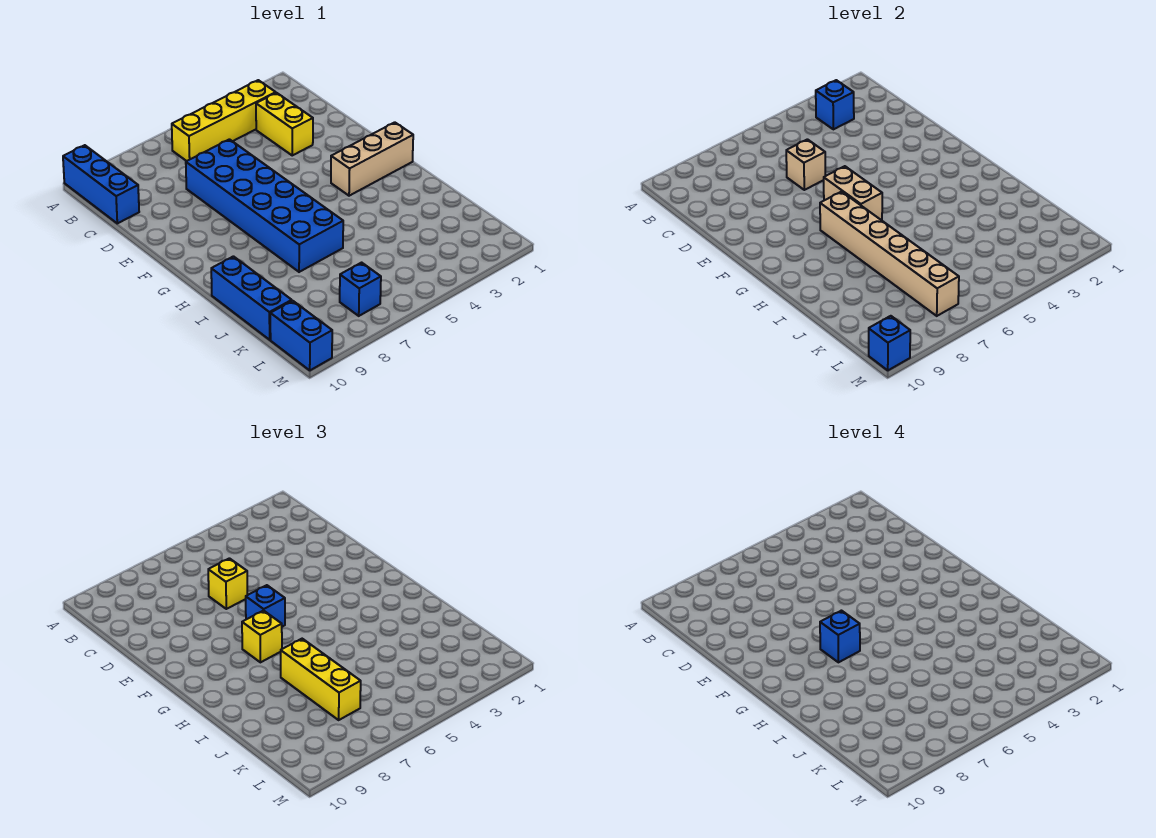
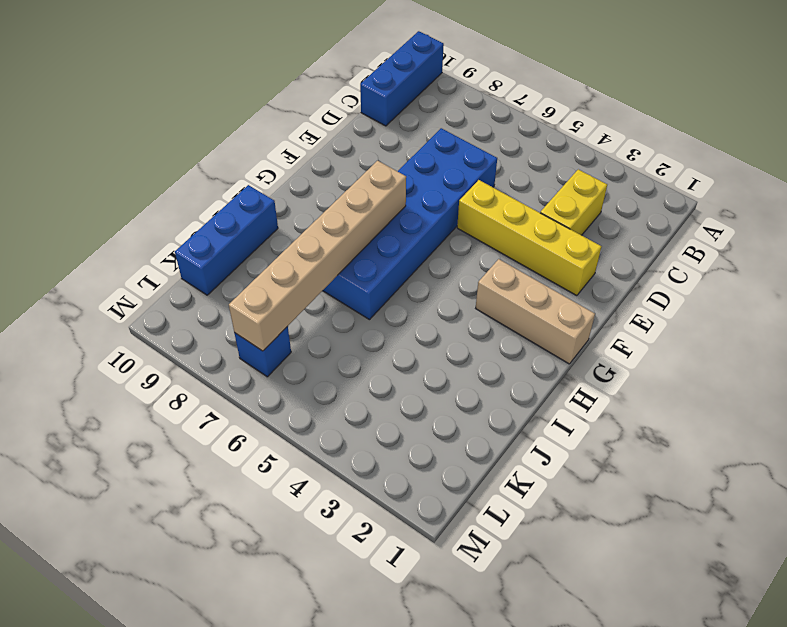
yellow 1x4 brick [457,180,601,296] -> yellow 1x4 brick moved to [172,80,276,161]
none -> blue 1x2 brick [270,301,332,370]
none -> blue 1x1 brick [816,80,854,129]
none -> tan 1x1 brick [786,139,825,190]

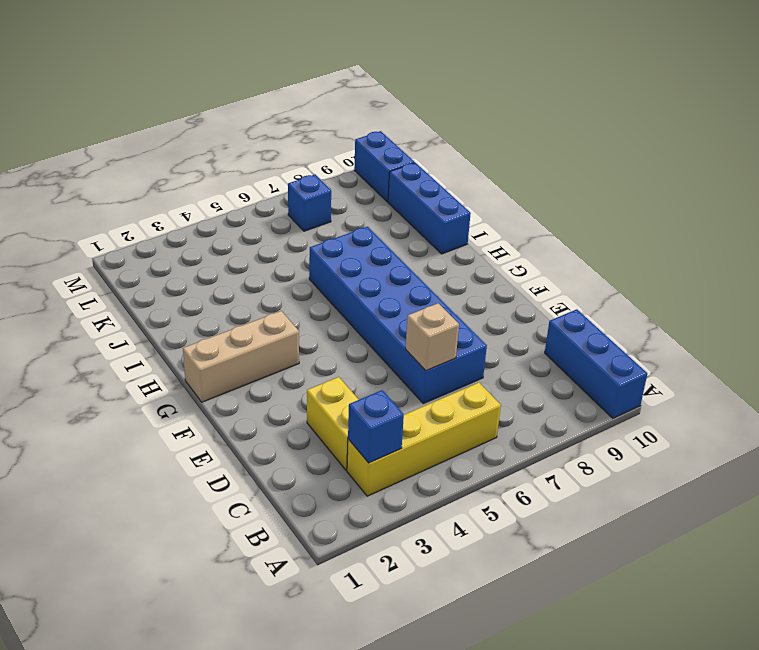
none -> tan 1x2 brick [824,166,882,220]
none -> tan 1x6 brick [820,192,959,316]
none -> blue 1x1 brick [869,316,910,370]

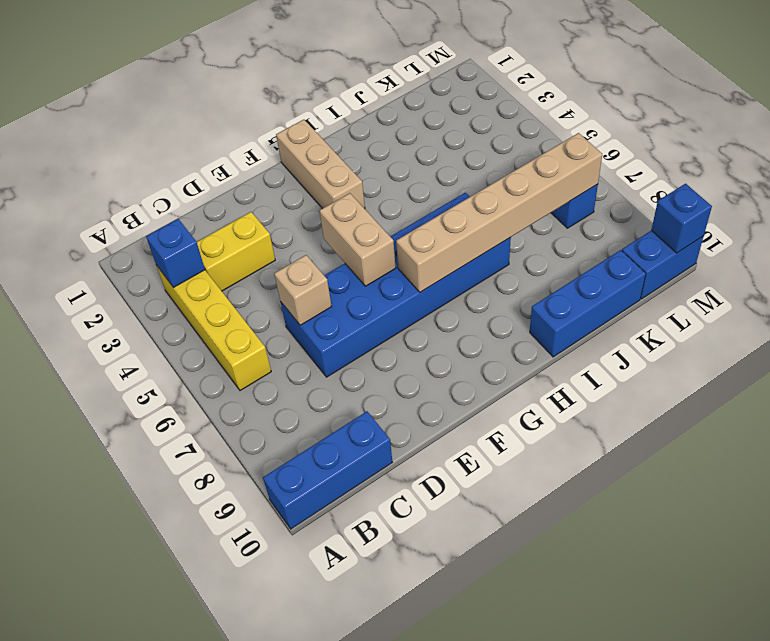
tan 1x2 brick [319,193,396,286] -> tan 1x2 brick turned to [824,166,882,220]
none -> yellow 1x1 brick [208,558,247,609]
none -> blue 1x1 brick [246,585,285,627]
none -> yellow 1x1 brick [242,610,282,662]

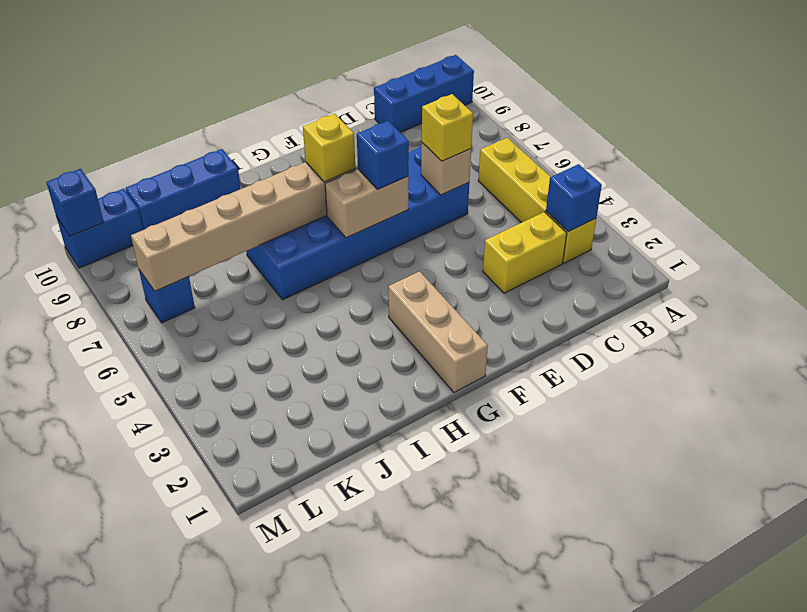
none -> yellow 1x3 brick [281,639,361,720]
none -> blue 1x1 brick [820,611,860,662]

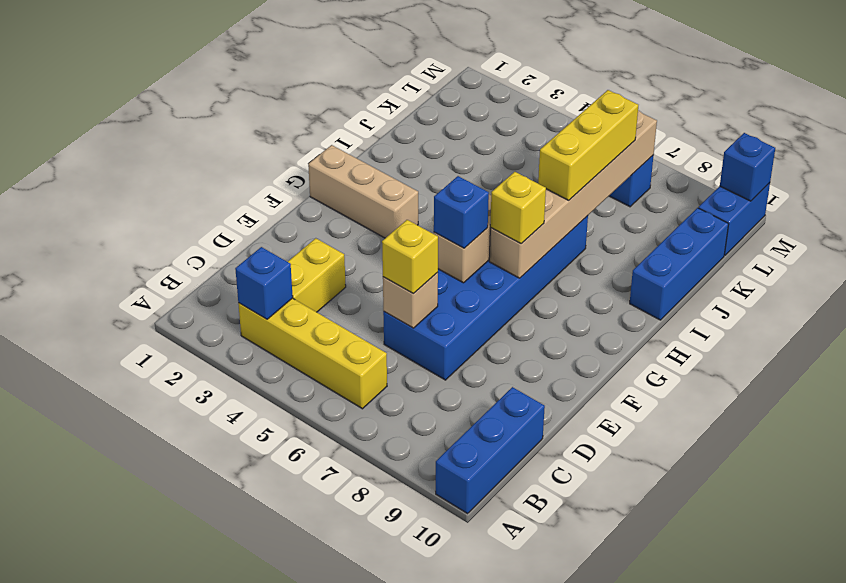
none -> blue 1x1 brick [820,611,860,662]

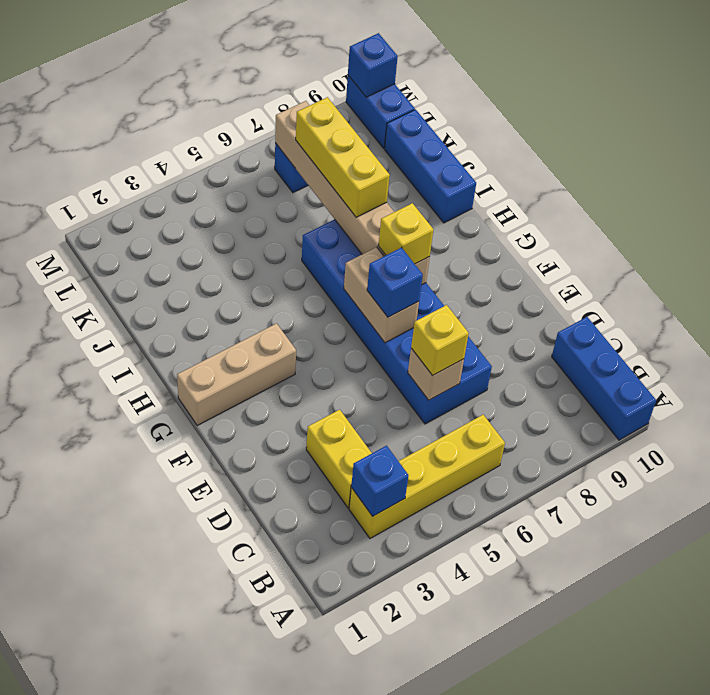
none -> blue 1x1 brick [820,611,860,662]

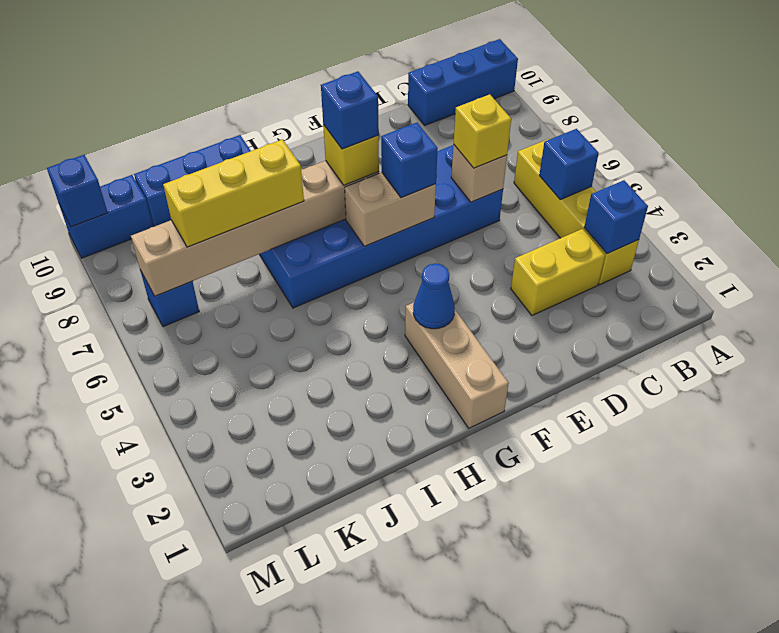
blue 1x1 brick [539,129,599,200] -> none
blue 1x1 cone [413,263,455,329] -> none

